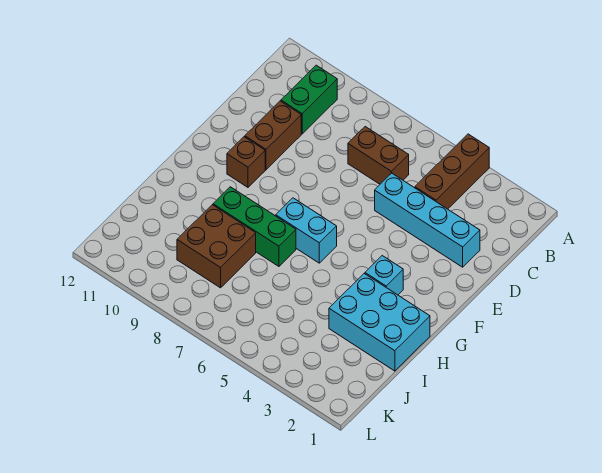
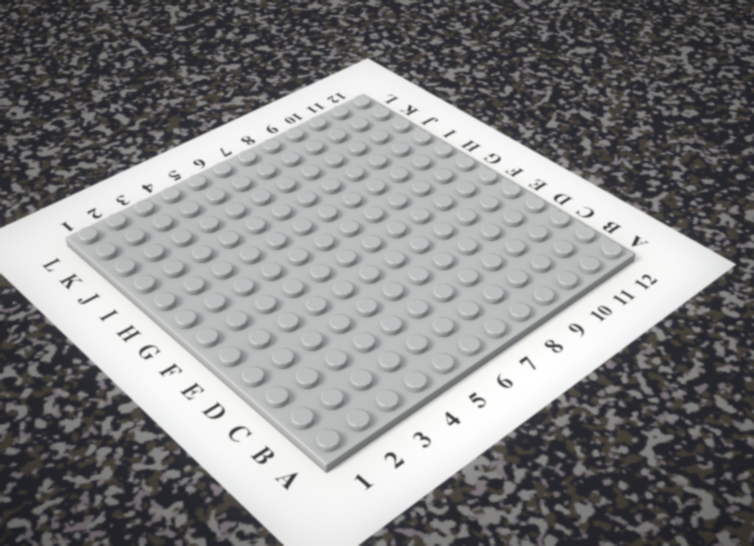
none -> brown 1x3 brick [415,134,489,209]
none -> green 1x2 brick [281,65,337,134]

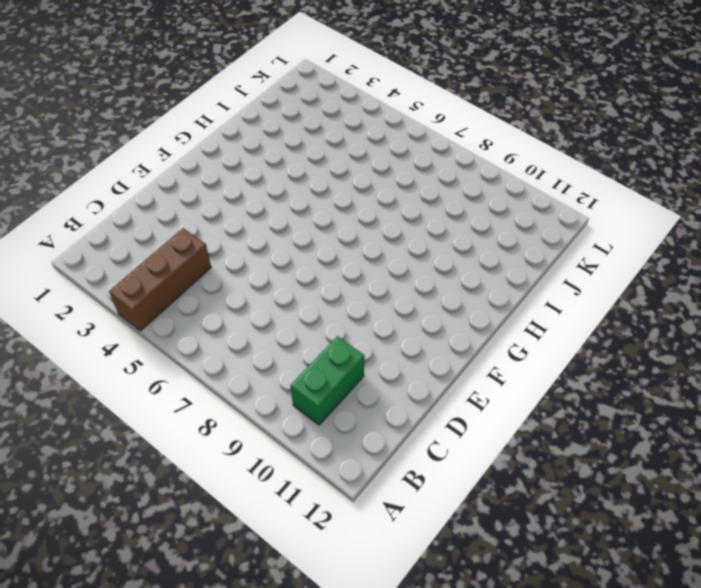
none -> brown 1x2 brick [348,127,409,184]
none -> cyan 1x4 brick [375,173,480,267]

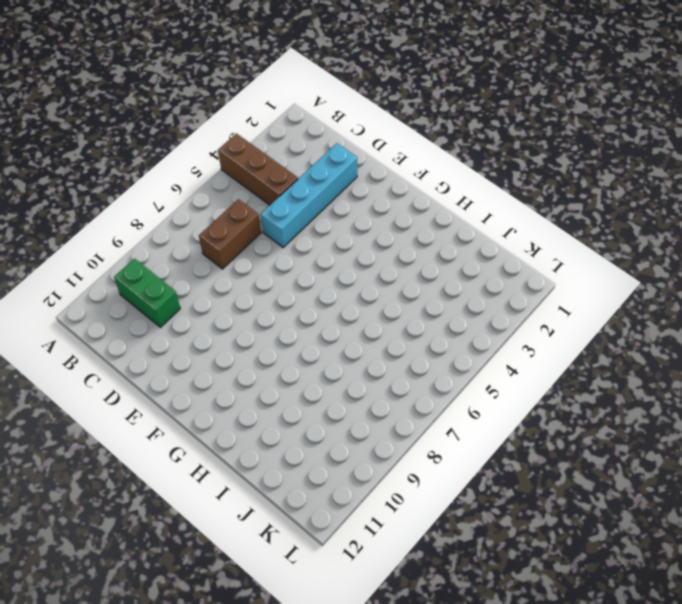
none -> brown 1x2 brick [245,101,301,170]
none -> brown 1x1 brick [227,137,265,187]

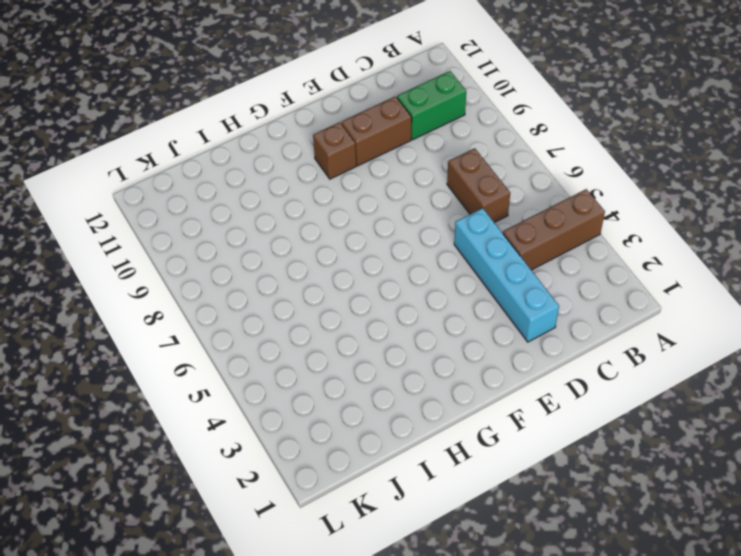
none -> cyan 1x1 brick [365,256,403,295]
none -> cyan 1x2 brick [276,198,337,263]

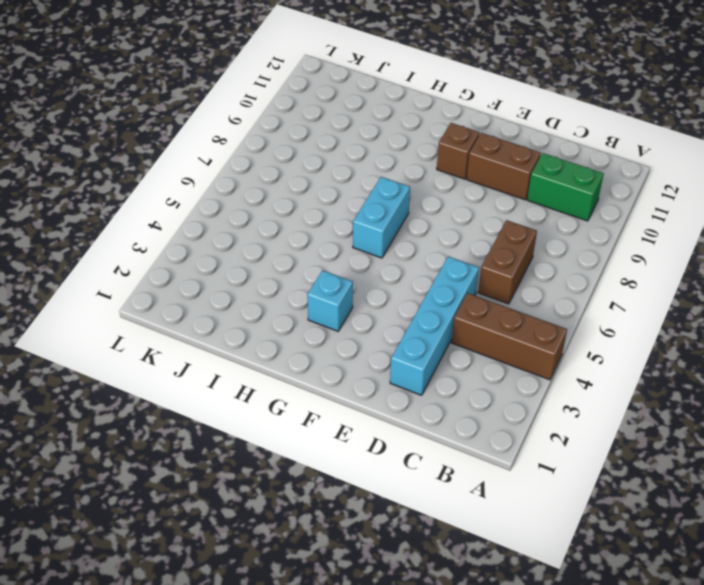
none -> cyan 2x3 brick [329,274,430,371]
none -> green 1x3 brick [213,187,296,266]

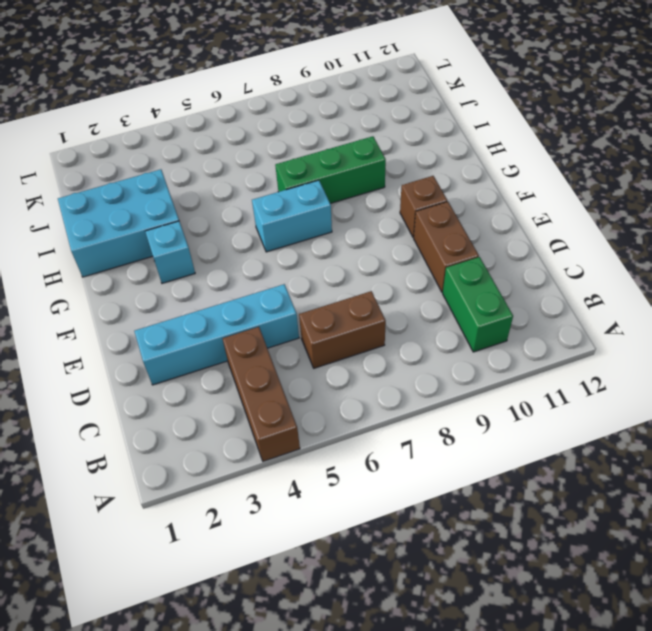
none -> brown 2x2 brick [177,205,256,288]

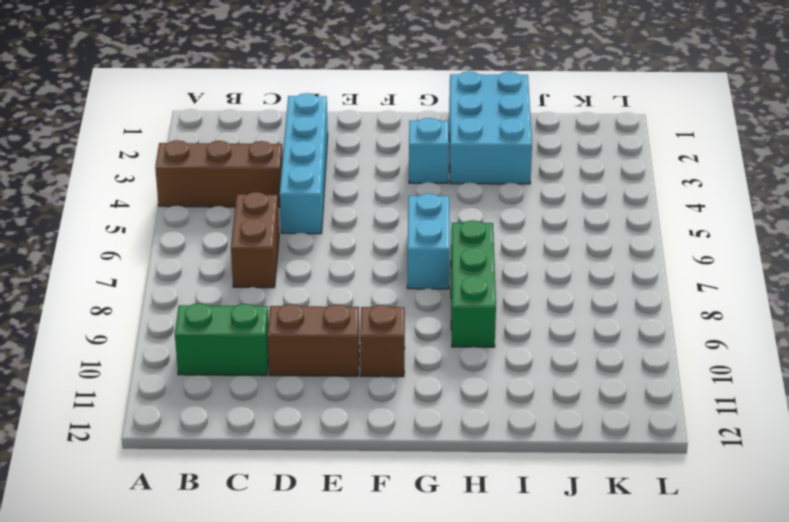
none -> brown 2x2 brick [177,205,256,288]

